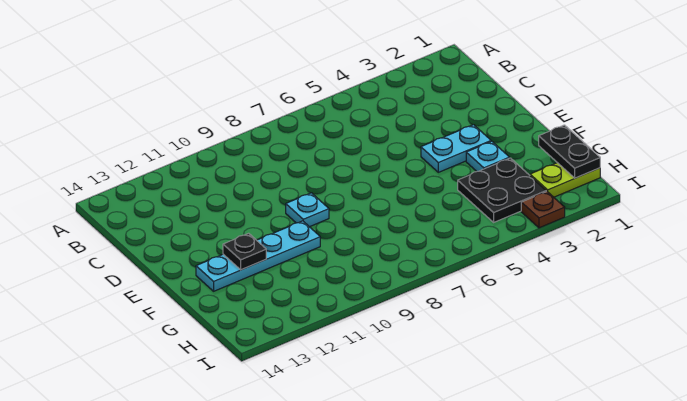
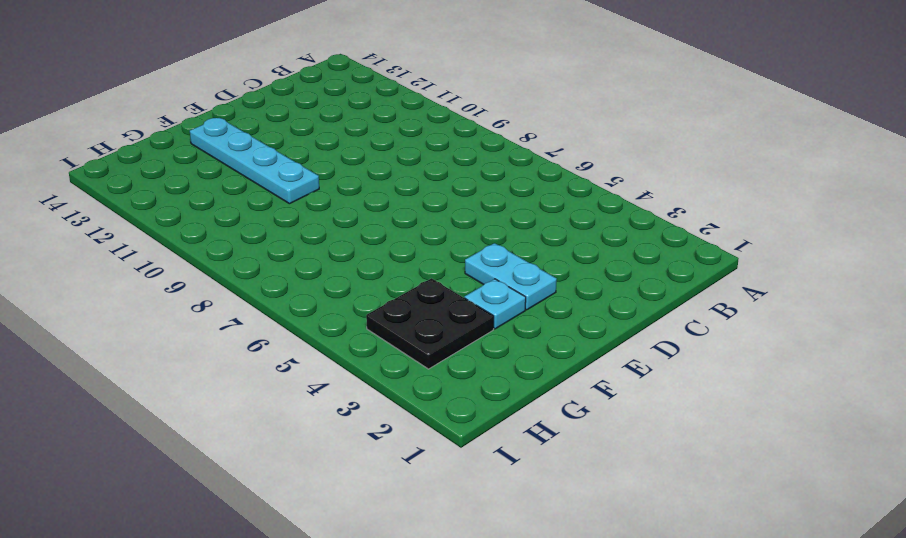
none -> cyan 1x1 plate [286,193,329,227]
none -> lime 1x2 plate [530,163,600,197]

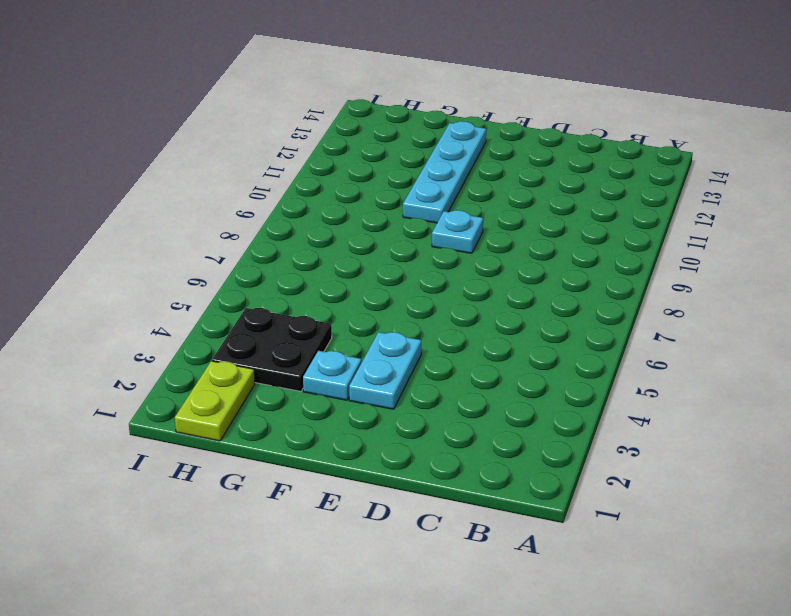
none -> brown 1x1 plate [521,191,565,228]
none -> black 1x1 plate [223,233,266,270]

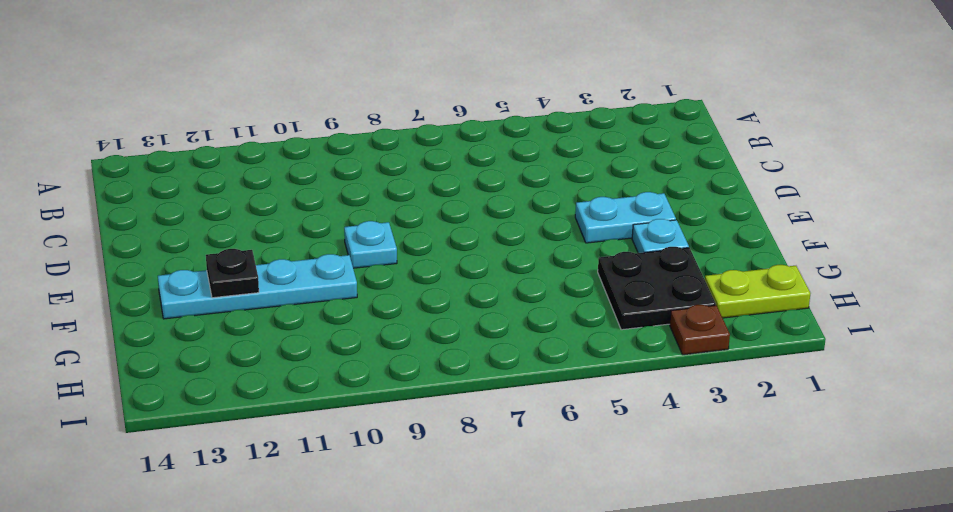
none -> black 1x2 plate [539,125,600,178]

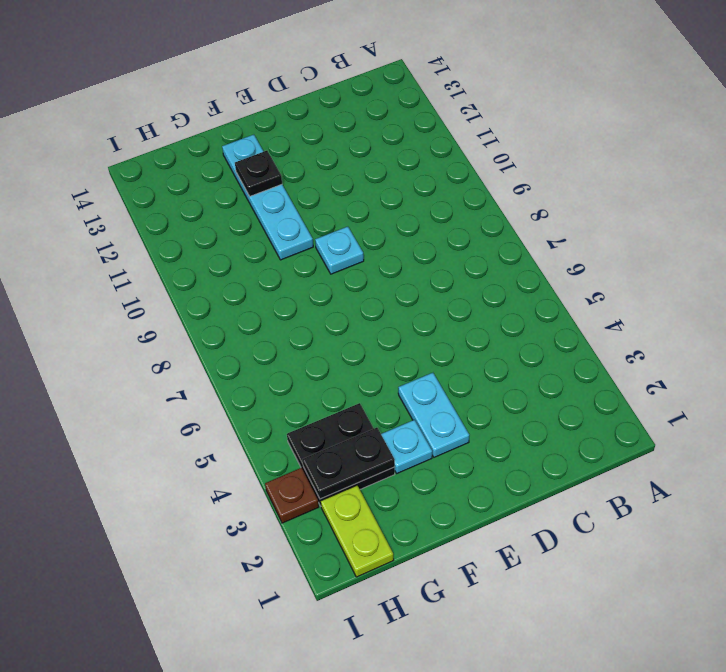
black 1x2 plate [303,428,395,499] -> black 1x2 plate moved to [539,125,600,178]

